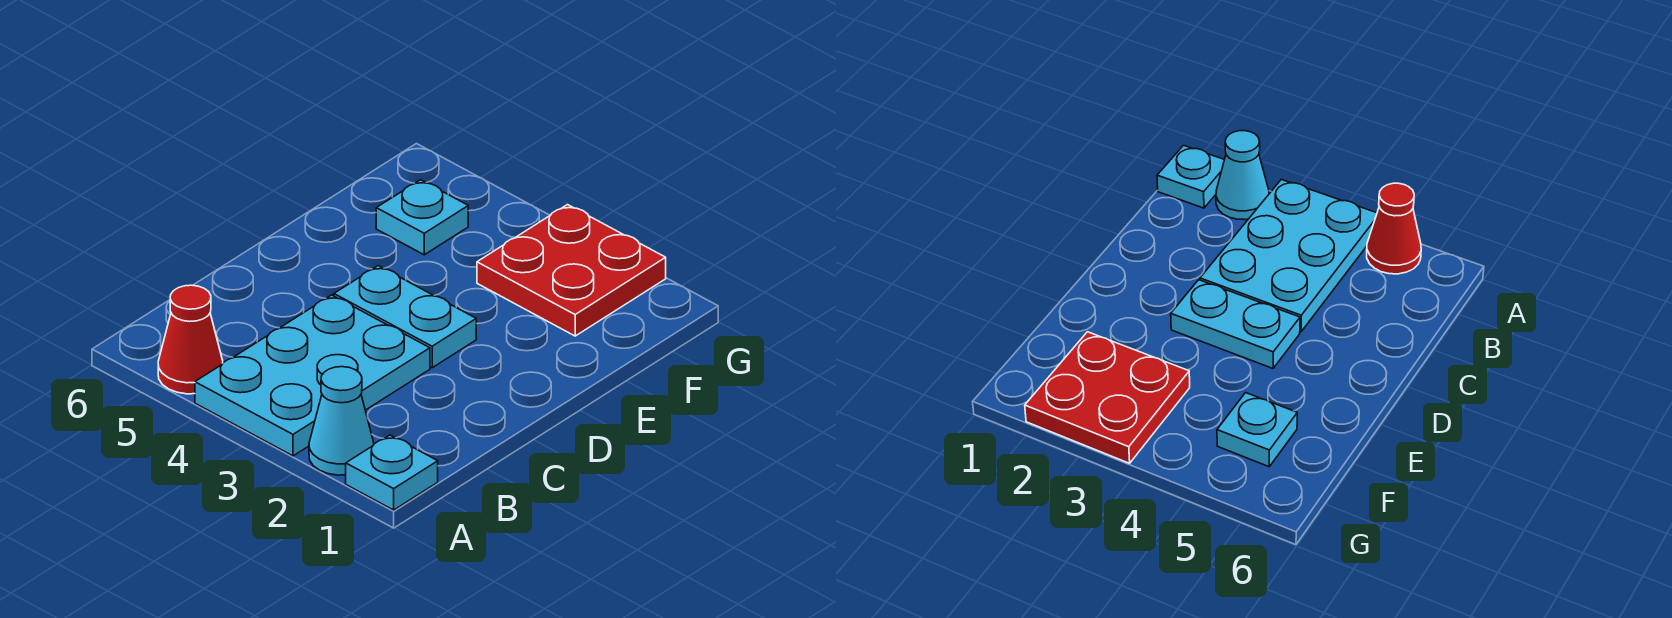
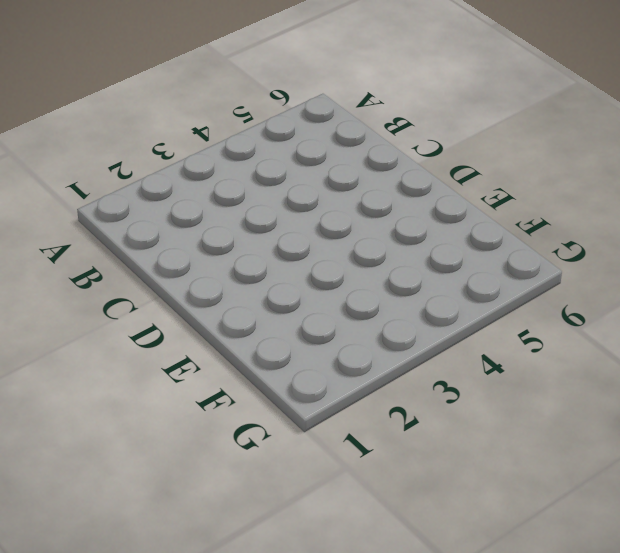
none -> cyan 1x1 plate [346,435,438,510]
none -> cyan 1x1 cone [309,367,374,475]

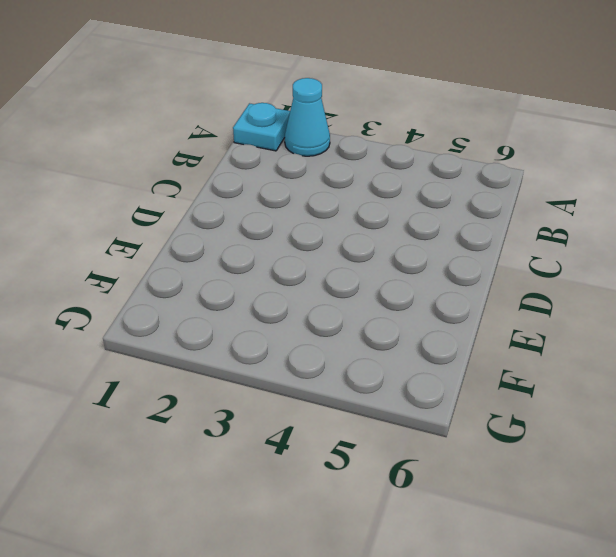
none -> cyan 2x3 plate [195,295,430,456]
none -> red 1x1 cone [158,285,223,394]

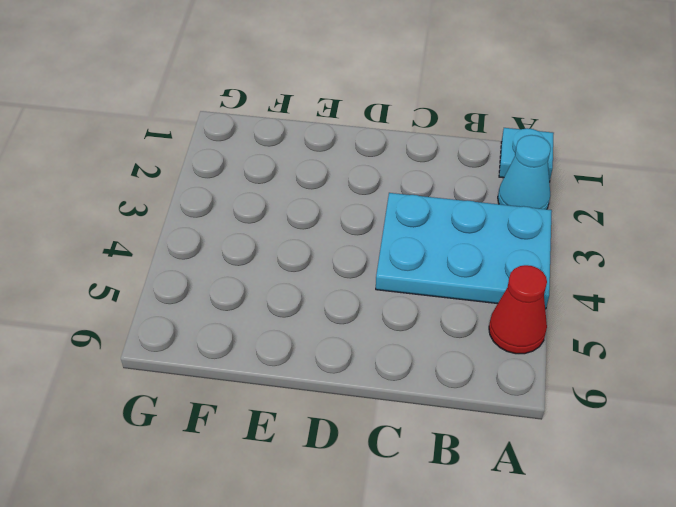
none -> cyan 1x2 plate [334,266,476,368]
none -> red 2x2 plate [477,205,666,336]

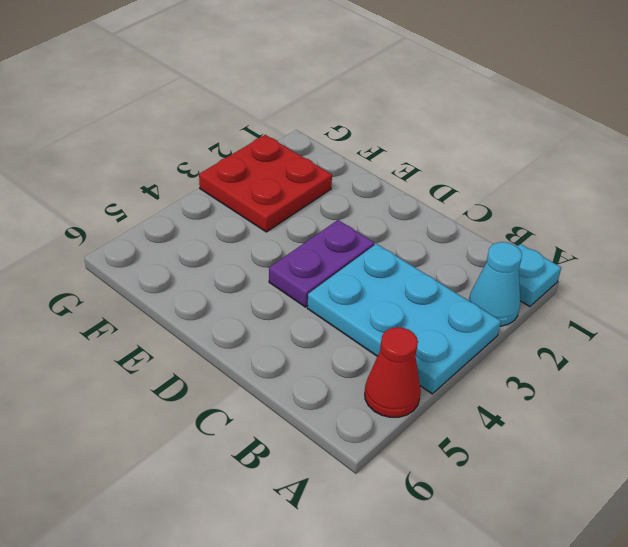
purple 1x2 plate [269,220,374,307] -> cyan 1x2 plate [334,266,476,368]
none -> cyan 1x1 plate [376,180,468,255]

